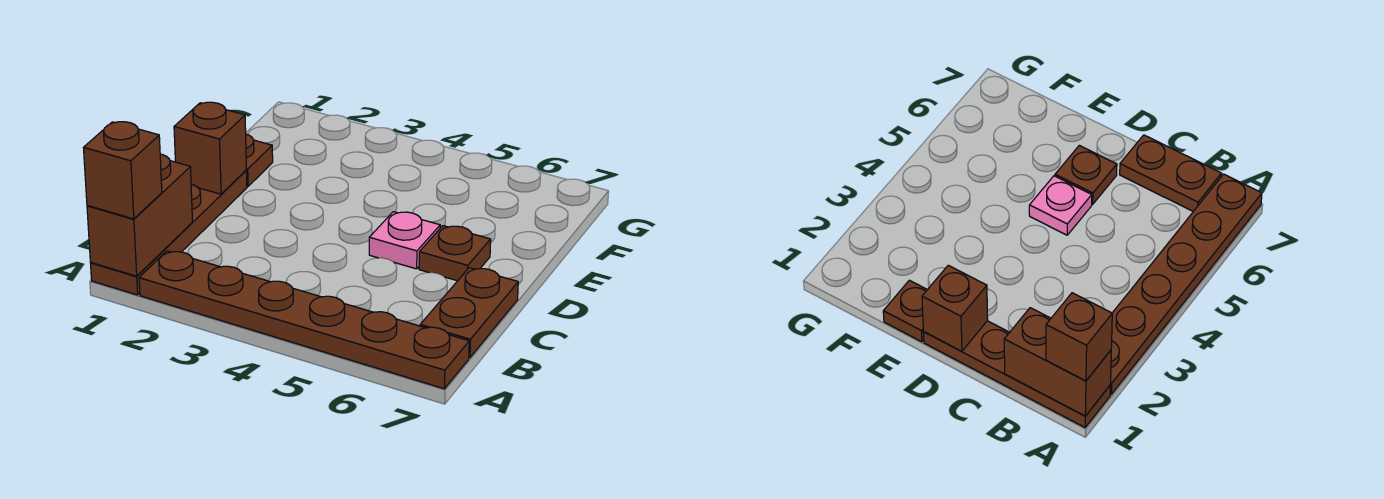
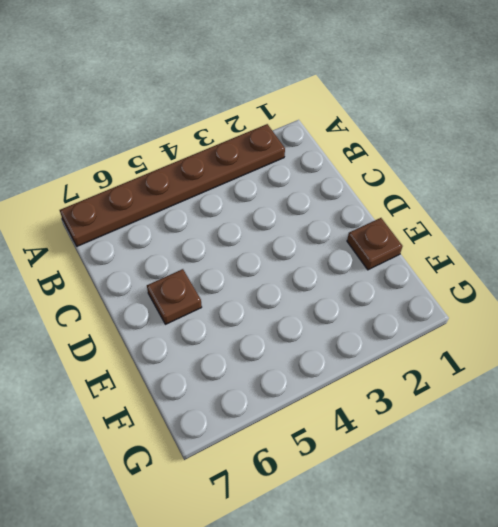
none -> brown 1x4 plate [91,171,247,295]
none -> brown 1x2 plate [420,268,518,358]

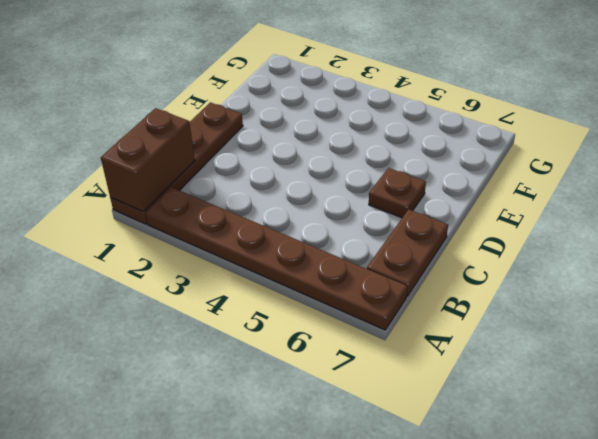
none -> pink 1x1 plate [369,212,440,269]
none -> brown 1x1 plate [246,134,273,187]

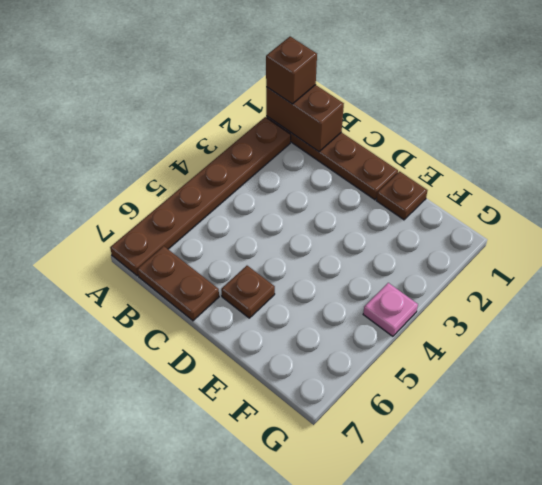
pink 1x1 plate [363,283,418,336] -> pink 1x1 plate moved to [369,212,440,269]
none -> brown 1x1 brick [174,102,246,194]

